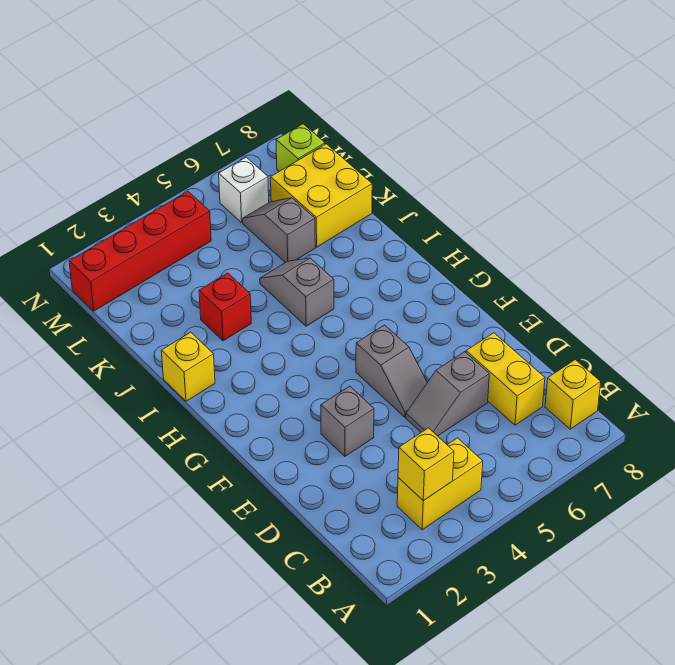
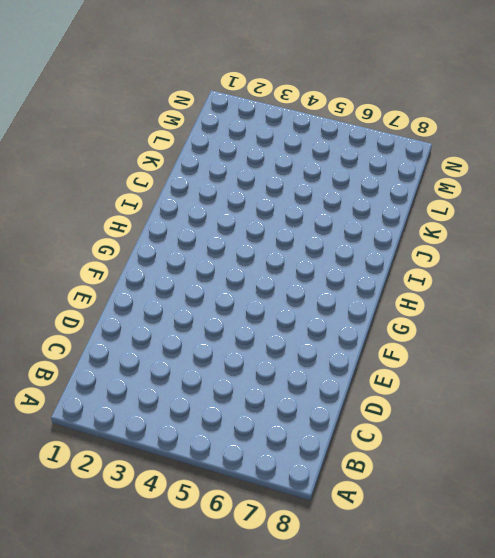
none -> yellow 1x2 brick [397,438,483,530]
none -> yellow 1x1 brick [545,360,601,429]
none -> yellow 1x2 brick [466,333,545,425]

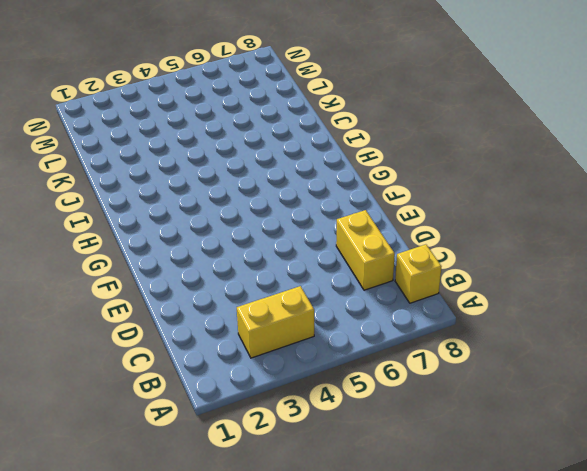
none -> grey 1x2 slope [406,352,489,436]
none -> grey 1x1 brick [321,386,374,456]
none -> grey 1x2 slope [356,325,427,417]

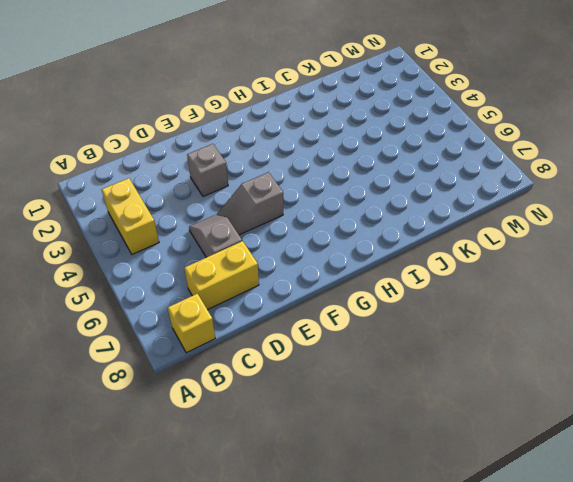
none -> yellow 1x1 brick [161,332,215,401]
none -> grey 1x2 slope [260,258,334,326]
none -> red 1x1 brick [199,273,251,341]

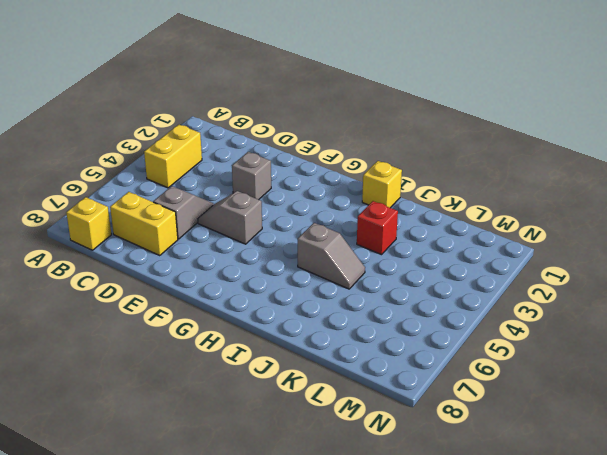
none -> grey 1x2 slope [243,198,315,263]
none -> yellow 2x2 brick [271,144,372,247]
none -> red 1x4 brick [69,191,211,311]

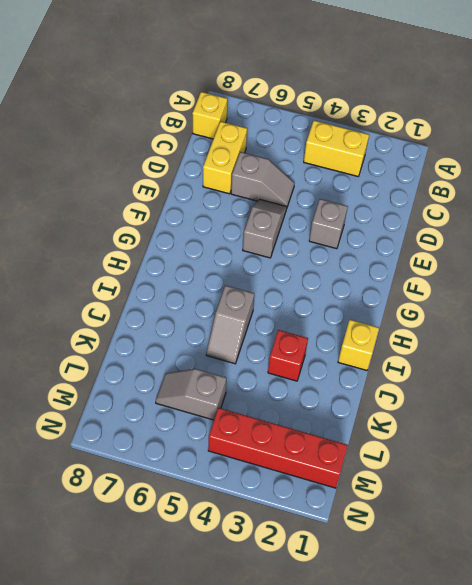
grey 1x2 slope [156,369,226,420] -> grey 1x2 slope turned to [243,198,315,263]
none -> yellow 2x2 brick [271,144,372,247]
none -> white 1x1 brick [219,157,269,223]
none -> lime 1x1 brick [276,124,325,171]

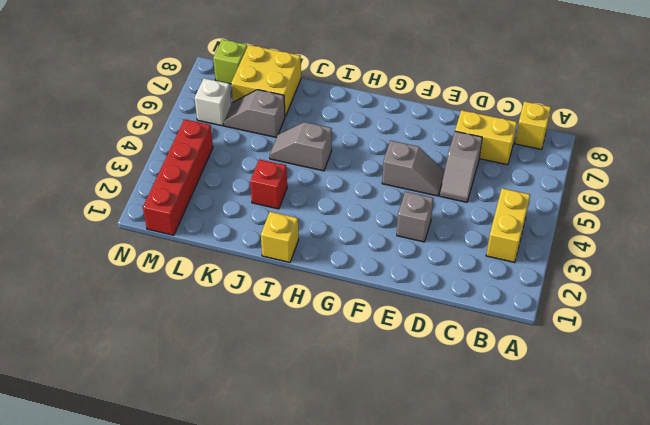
none -> yellow 1x1 brick [398,428,454,501]

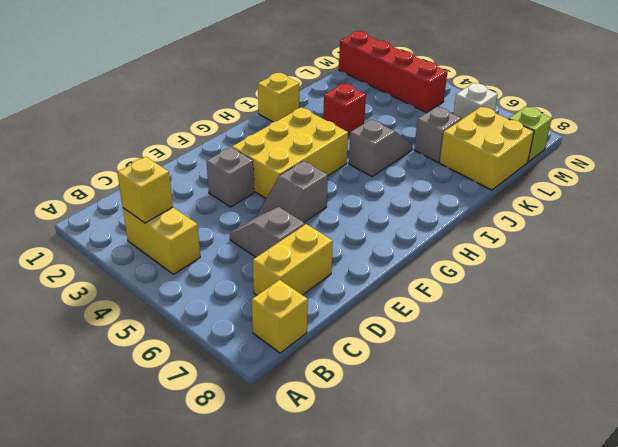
yellow 2x3 brick [232,107,348,198] -> none

